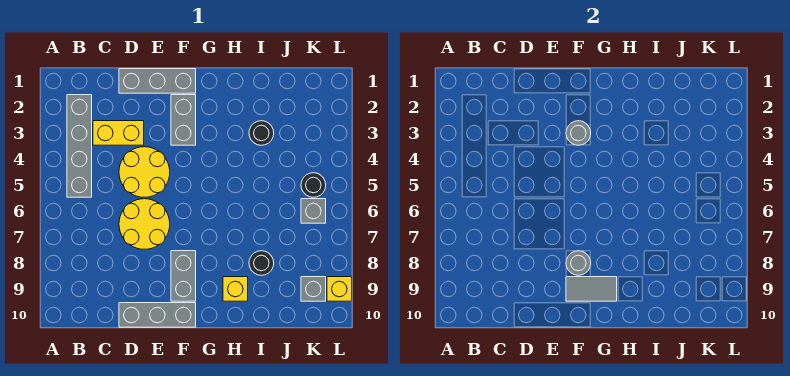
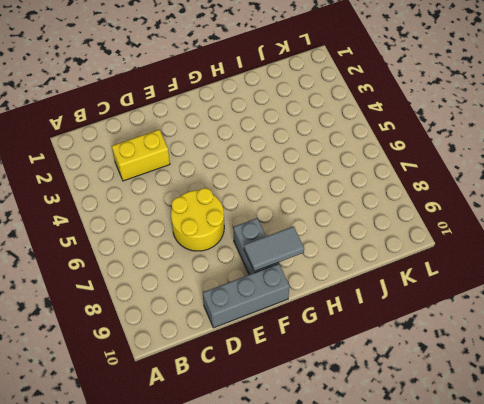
none -> grey 1x4 brick [67,95,92,197]
none -> grey 1x3 brick [119,69,196,93]
none -> yellow 2x2 round brick [119,147,170,197]

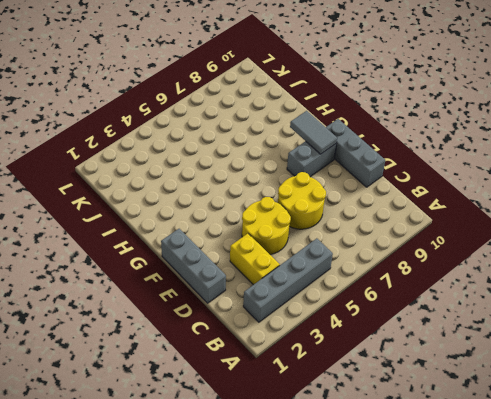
none -> grey 1x2 brick [171,95,196,145]
none -> yellow 1x1 brick [223,277,248,301]
none -> black 1x1 round brick [249,121,274,145]

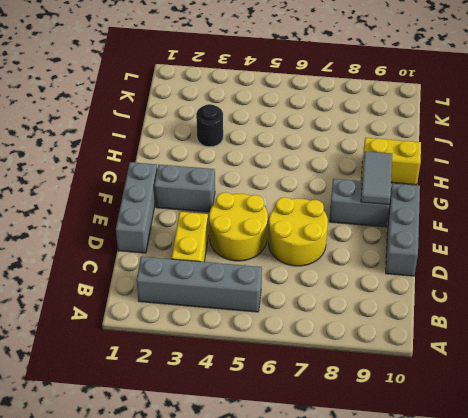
yellow 1x2 brick [361,138,421,185] -> yellow 1x1 brick [223,277,248,301]
none -> black 1x1 round brick [249,251,274,275]
none -> black 1x1 round brick [301,173,326,197]
none -> grey 1x1 brick [301,199,326,223]

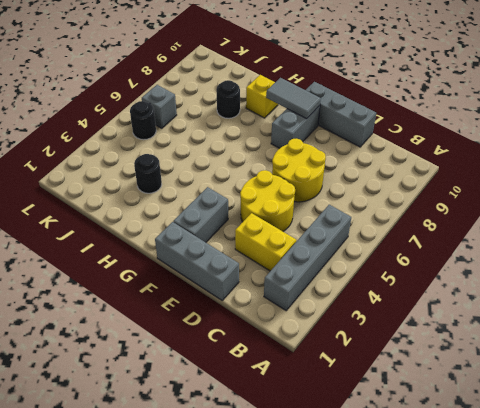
none -> grey 1x1 brick [301,277,326,301]
none -> yellow 1x1 brick [327,277,352,301]
none -> grey 1x1 round brick [566,121,591,145]

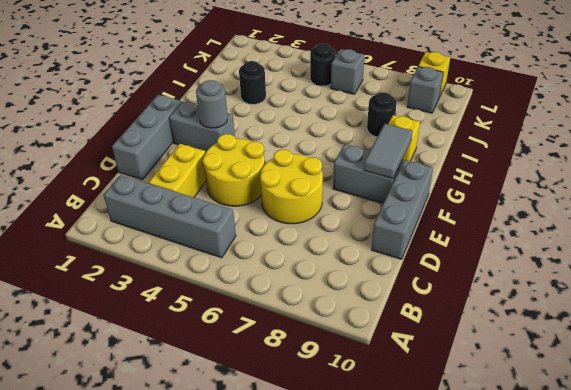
none -> grey 1x1 round brick [566,251,591,275]

